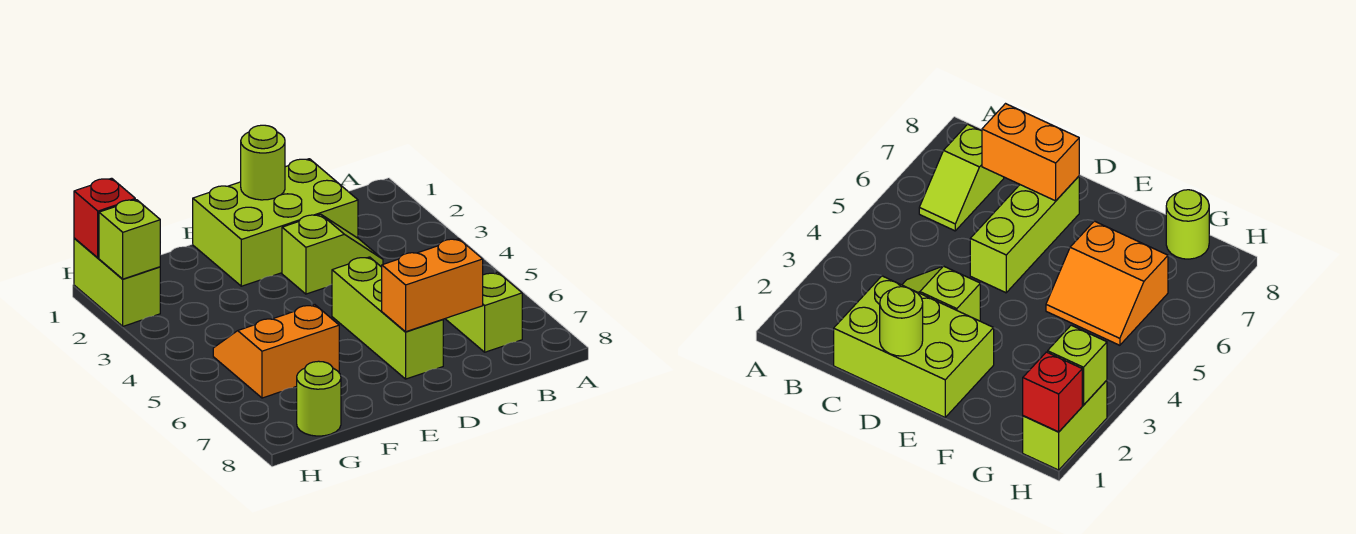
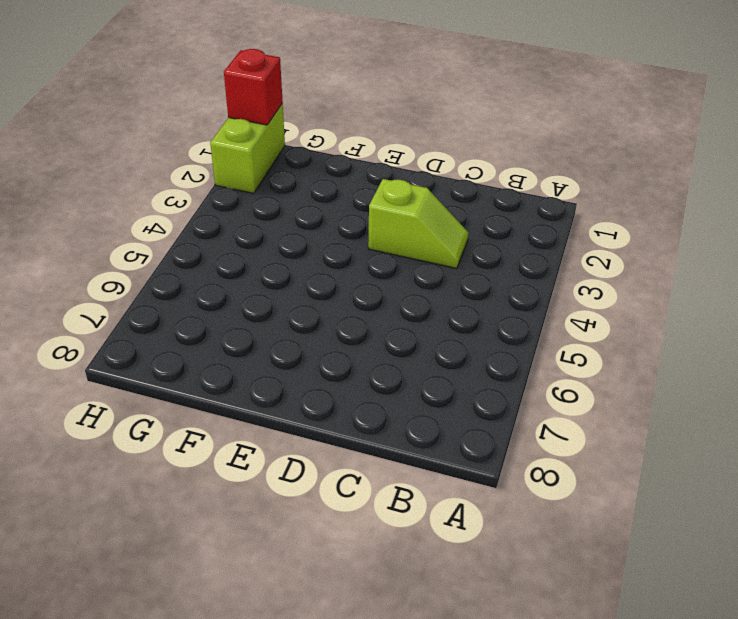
none -> lime 1x2 slope [445,272,522,352]
none -> lime 2x3 brick [193,159,358,286]

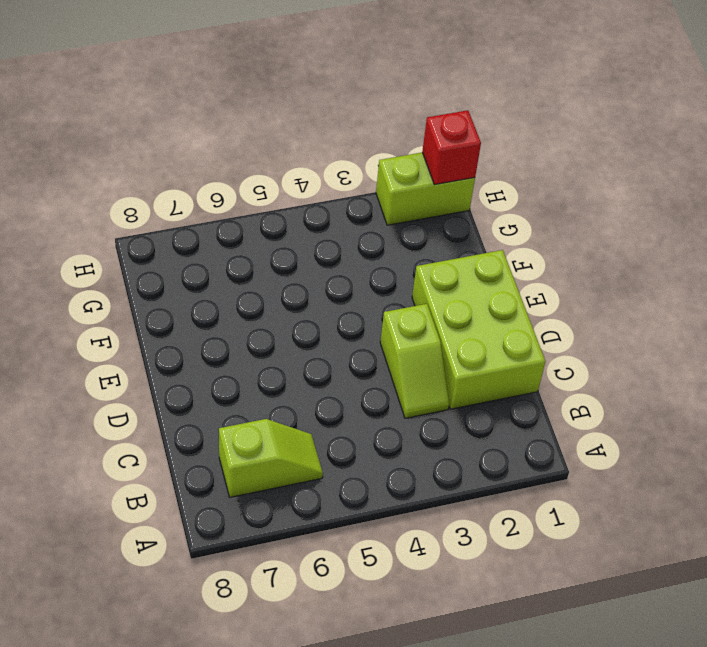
none -> lime 1x3 brick [332,257,443,379]
none -> orange 2x2 slope [213,305,339,398]

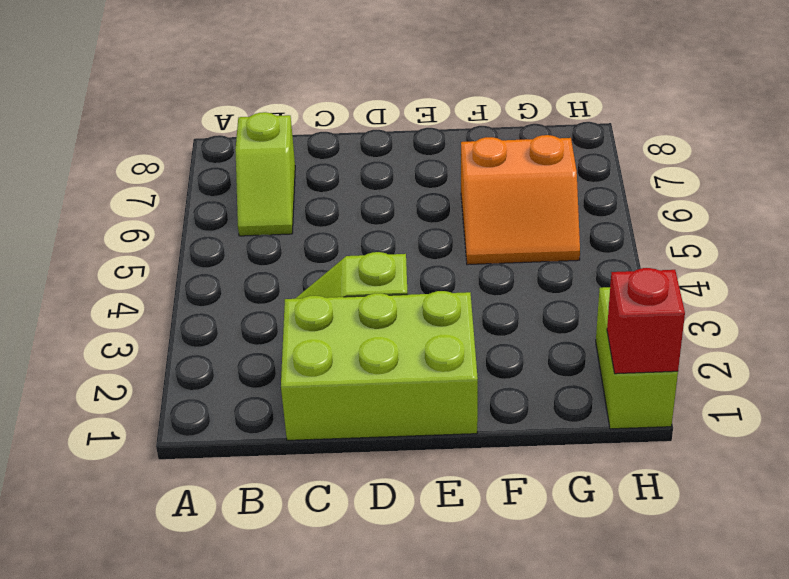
none -> lime 1x3 brick [332,257,443,379]
none -> lime 1x1 round brick [297,361,341,436]

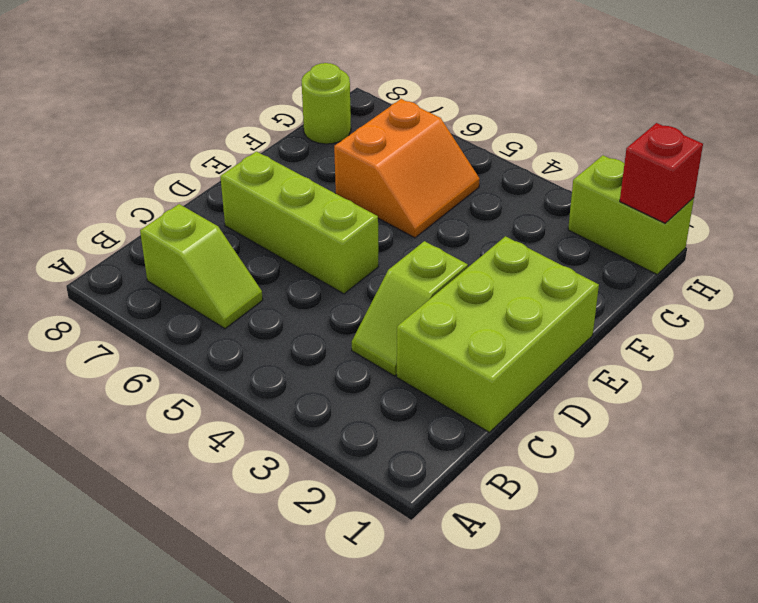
none -> orange 1x2 brick [382,239,483,332]
none -> lime 1x1 round brick [241,125,285,200]

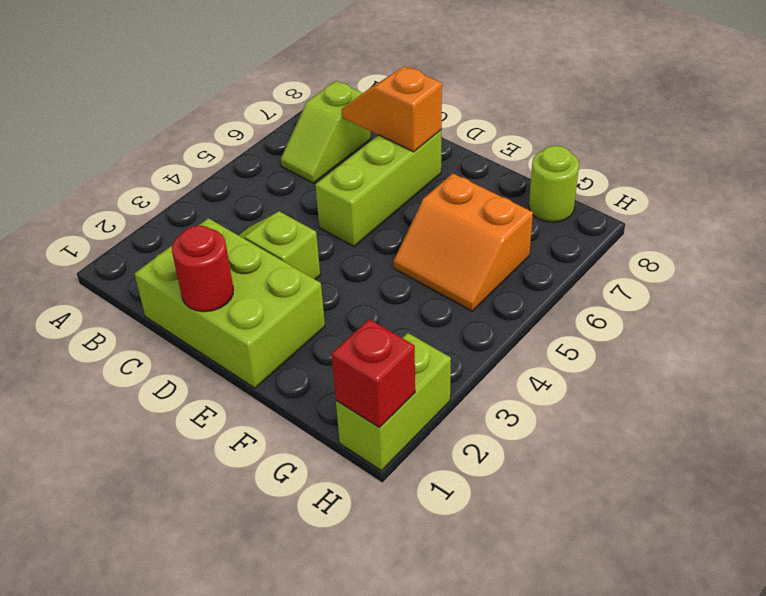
orange 1x2 slope [342,66,442,152] -> orange 1x2 brick [382,239,483,332]
red 1x1 round brick [172,226,233,312] -> lime 1x1 round brick [241,125,285,200]
none -> lime 1x1 brick [99,200,160,279]

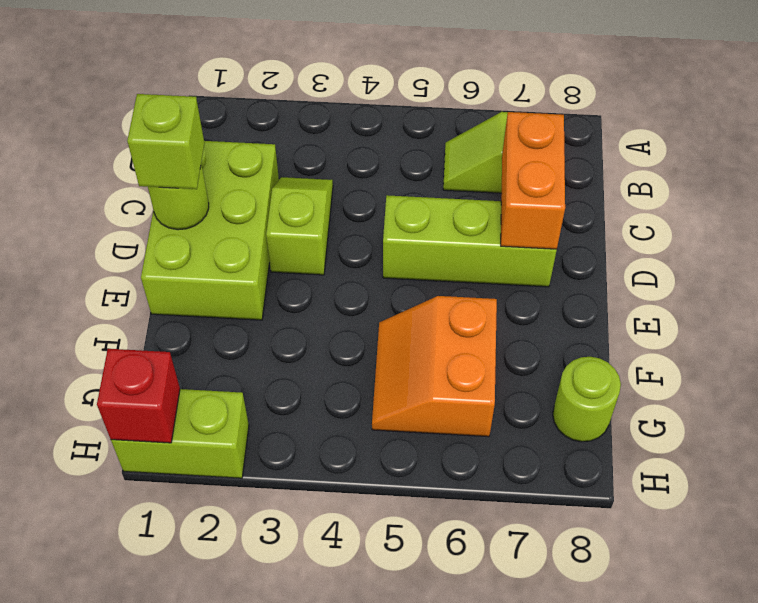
lime 1x1 brick [127,94,204,189] -> lime 1x1 brick moved to [99,200,160,279]

